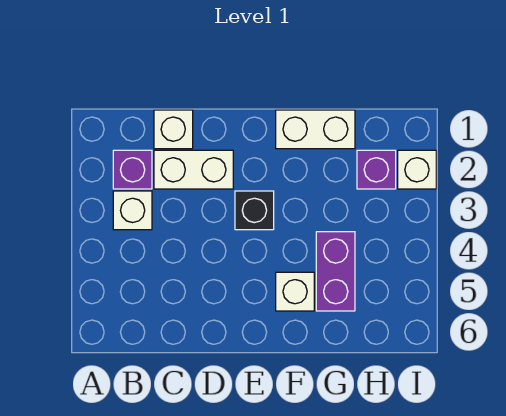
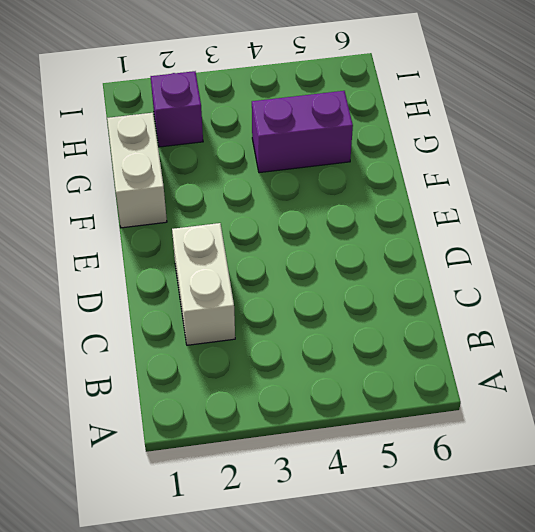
none -> purple 1x1 brick [113,150,152,189]
none -> white 1x1 brick [113,191,152,230]

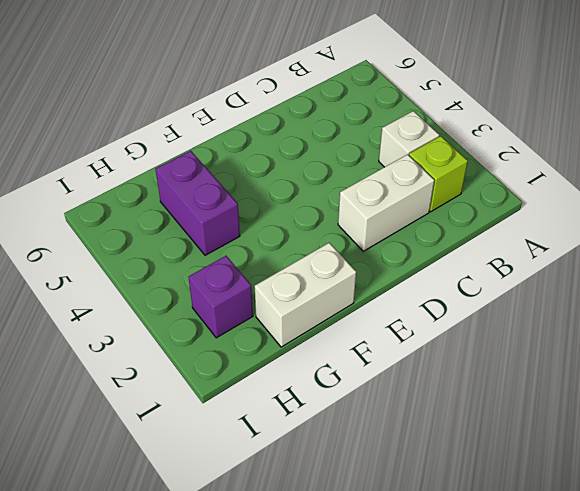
lime 1x1 brick [409,136,468,212] -> purple 1x1 brick [113,150,152,189]
none -> white 1x1 brick [154,110,193,149]
none -> black 1x1 brick [235,191,274,230]

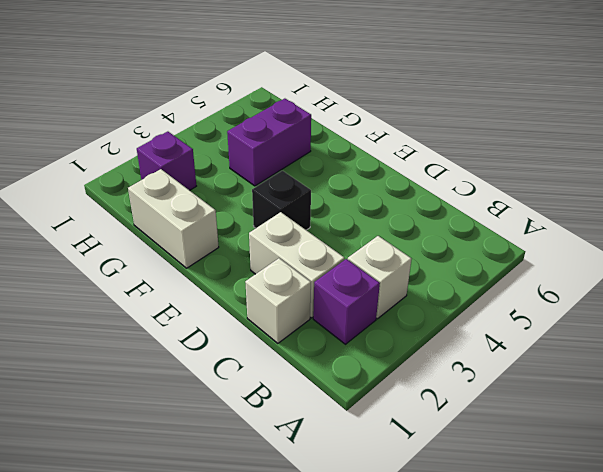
none -> white 1x1 brick [276,272,314,311]
none -> white 1x1 brick [398,150,436,189]

